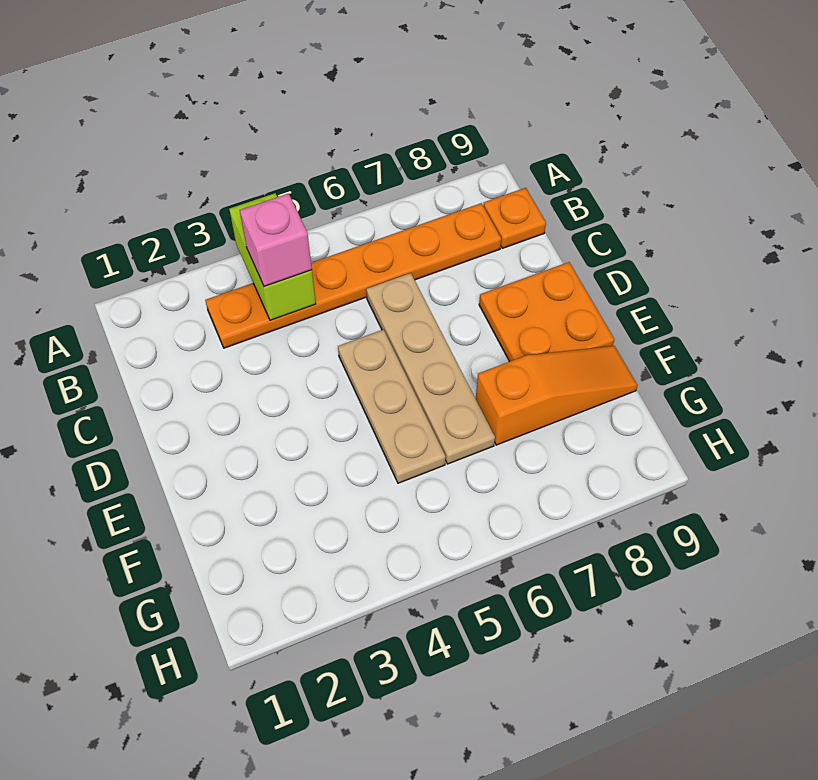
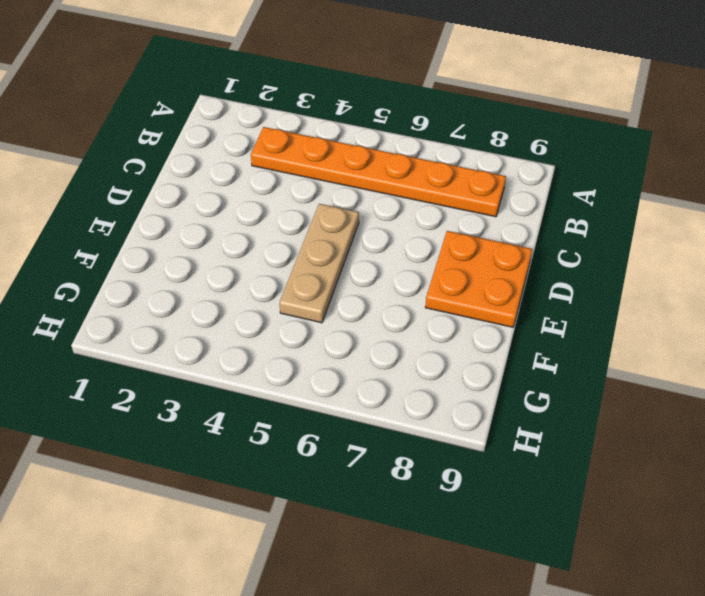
none -> orange 1x1 plate [483,188,546,248]
none -> tan 1x4 plate [366,273,495,464]

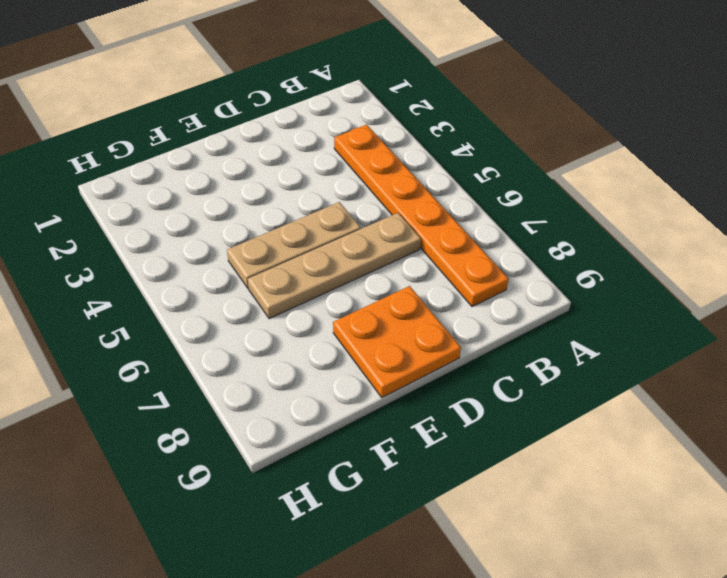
none -> orange 1x1 plate [483,188,546,248]
none -> orange 1x3 slope [476,346,637,445]

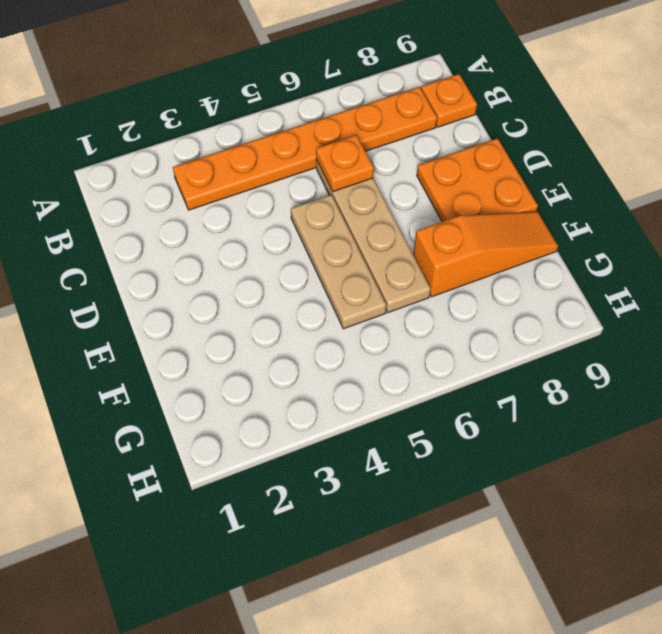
orange 1x1 plate [316,135,374,192] -> none
none -> lime 1x2 brick [229,193,316,320]
none -> pink 1x1 brick [240,194,312,287]

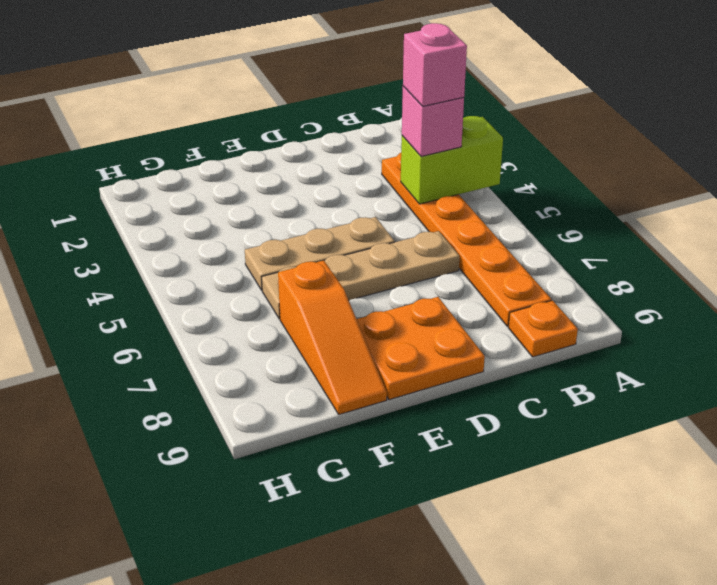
pink 1x1 brick [403,23,467,106] -> none

